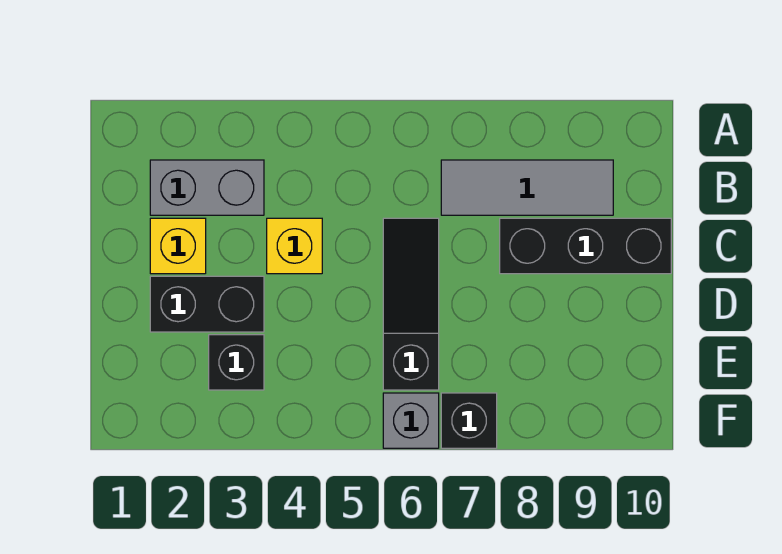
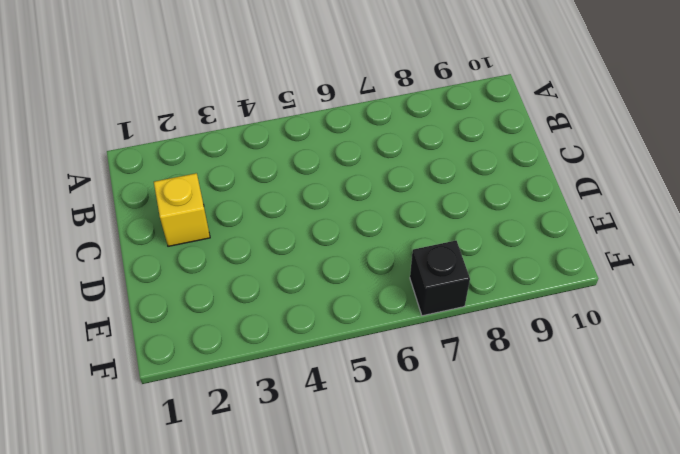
none -> grey 1x2 brick [150,160,264,215]
none -> grey 1x3 tile [441,160,613,215]

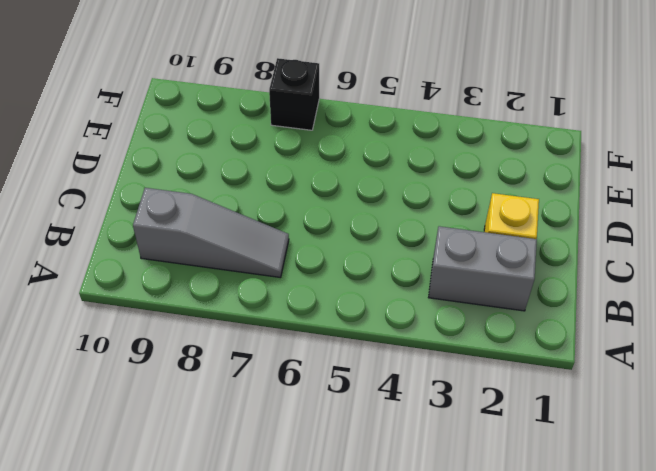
grey 1x3 slope [133,188,289,278] -> grey 1x3 tile [441,160,613,215]
none -> yellow 1x1 brick [267,218,322,274]
none -> black 1x3 slope [383,218,439,390]

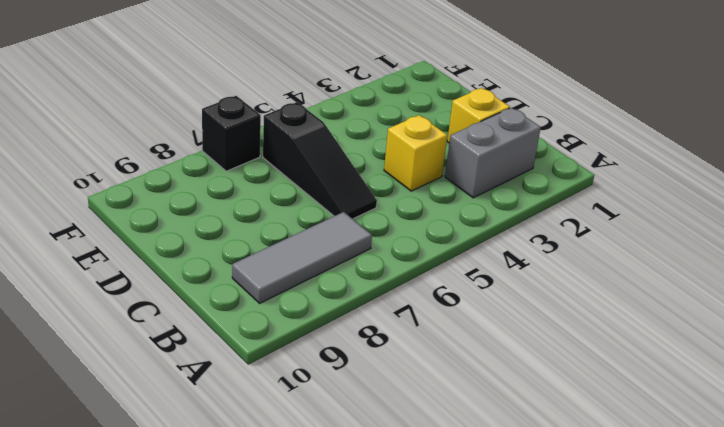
none -> black 1x3 brick [500,218,671,274]
none -> black 1x2 brick [150,276,264,332]

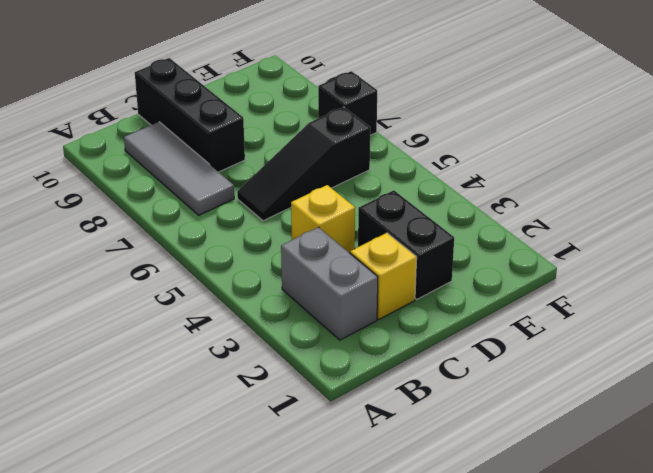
none -> black 1x1 brick [209,335,264,390]
none -> grey 1x1 brick [383,393,439,448]

